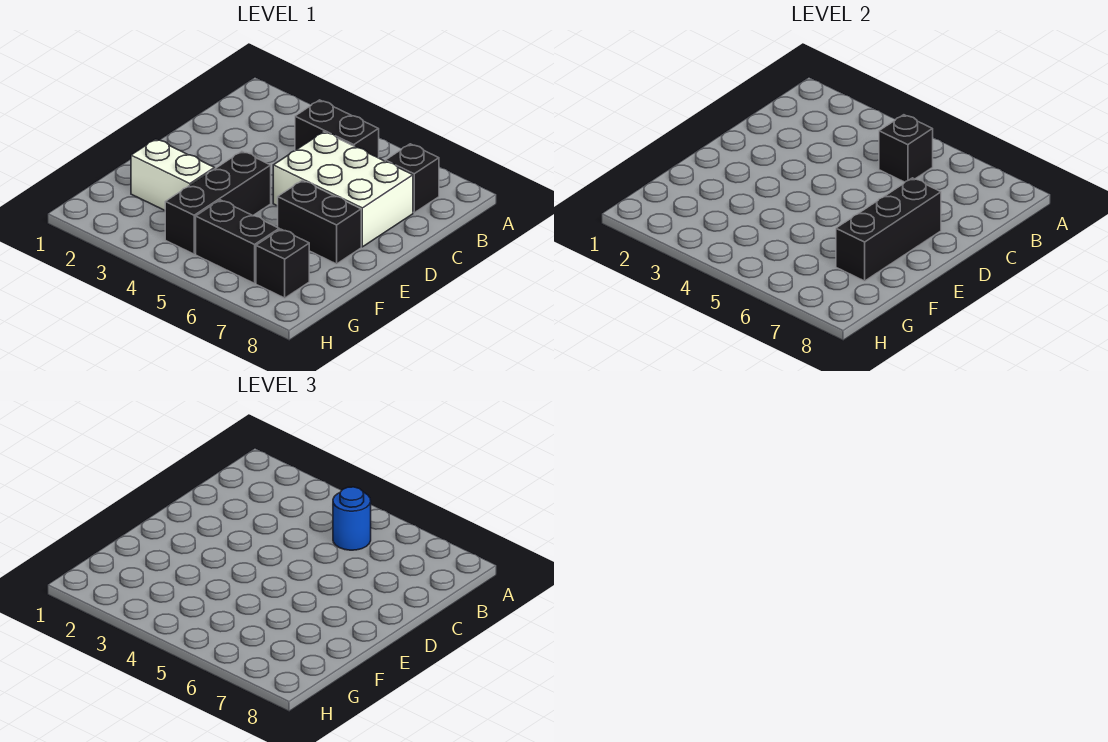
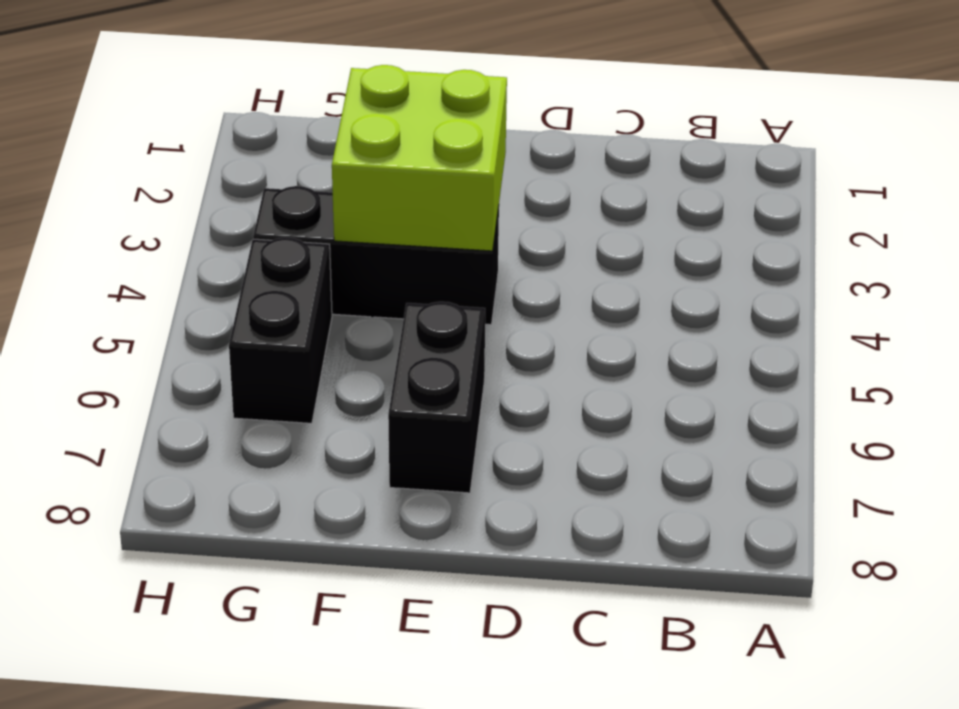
lime 2x2 brick [332,65,507,251] -> none
none -> black 1x2 brick [295,100,379,158]
none -> black 1x1 brick [385,144,439,213]

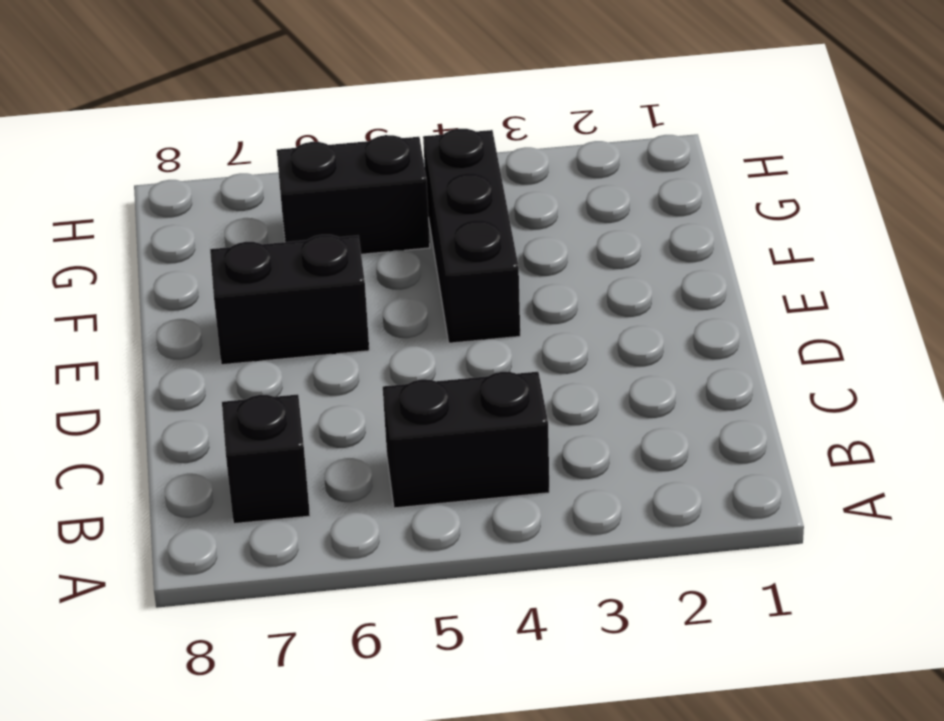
none -> white 2x3 brick [273,132,413,247]
none -> white 1x2 brick [131,139,215,210]

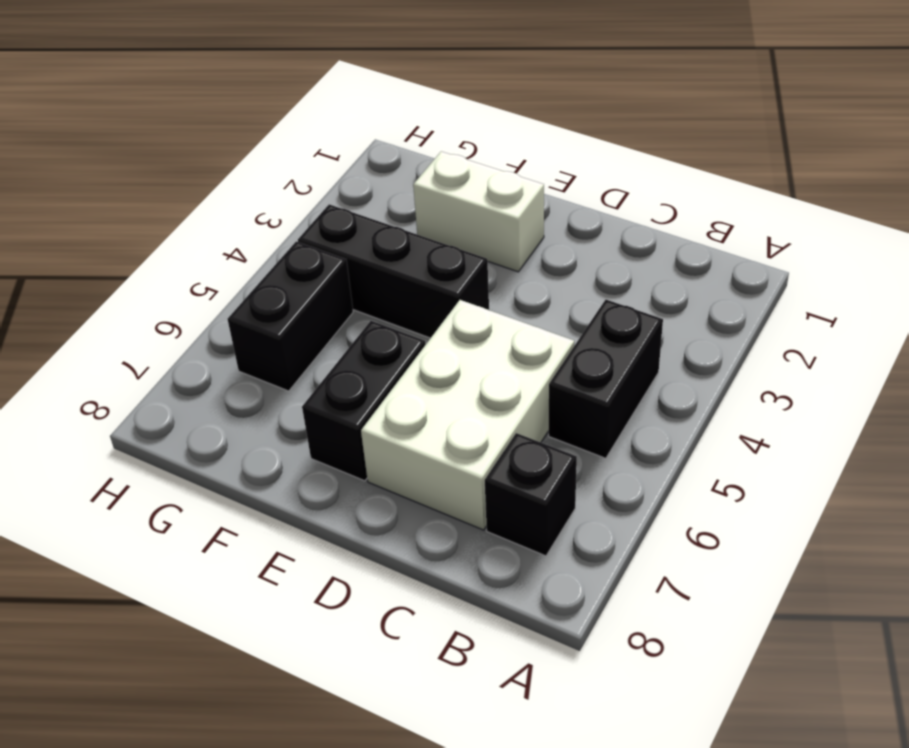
white 1x2 brick [413,151,544,272] -> white 1x2 brick turned to [131,139,215,210]
none -> black 1x1 brick [256,229,309,298]
none -> black 1x1 brick [879,115,933,182]

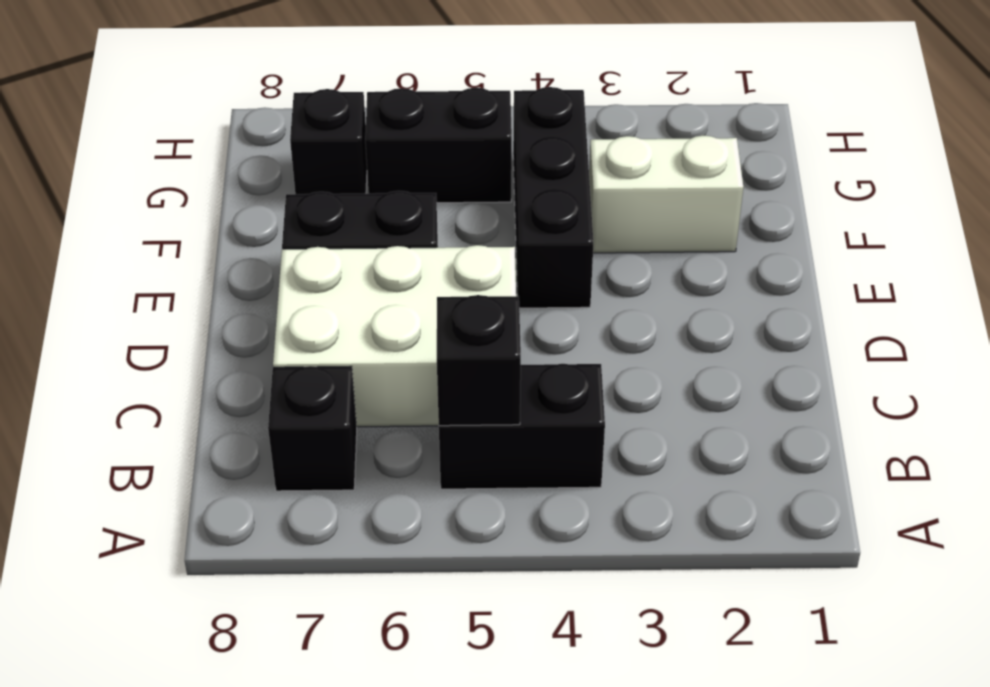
none -> black 1x3 brick [836,178,941,281]
none -> blue 1x1 round brick [333,487,371,550]

